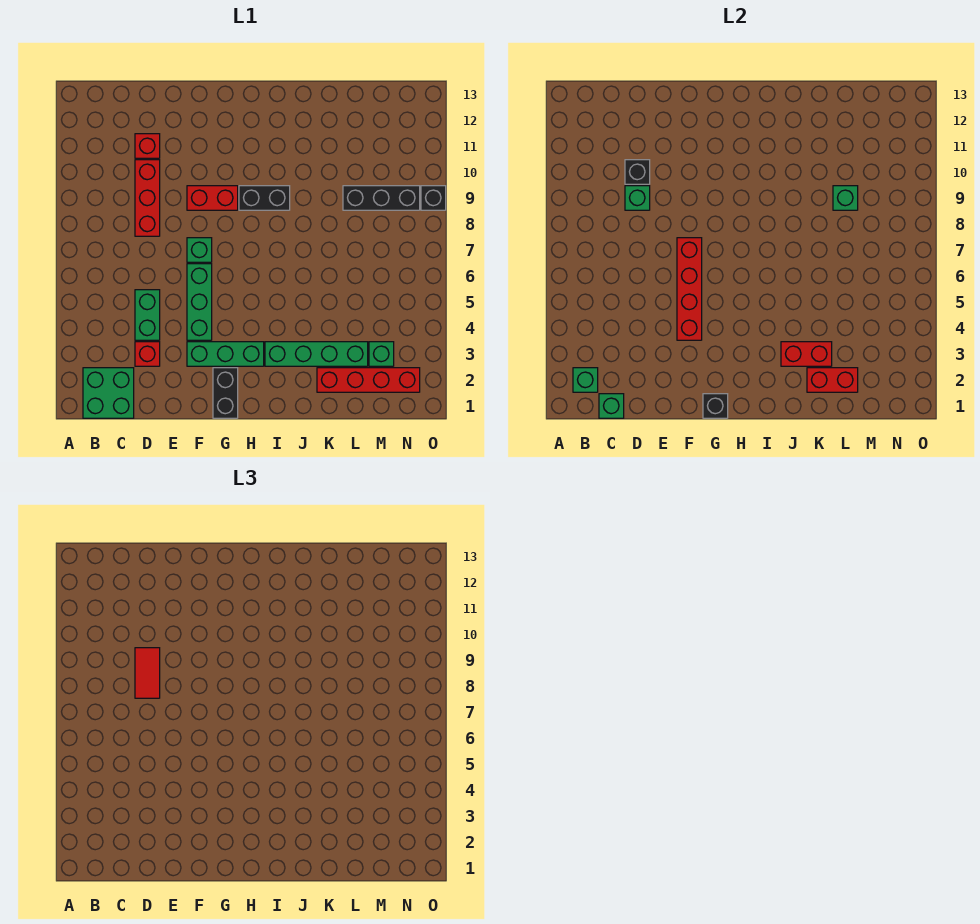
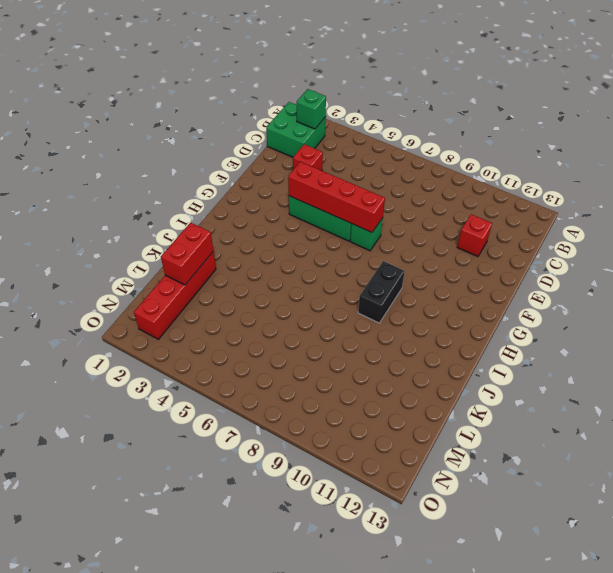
none -> green 1x2 brick [135,290,160,340]
none -> red 1x3 brick [135,160,160,236]
none -> green 1x3 brick [187,342,264,366]

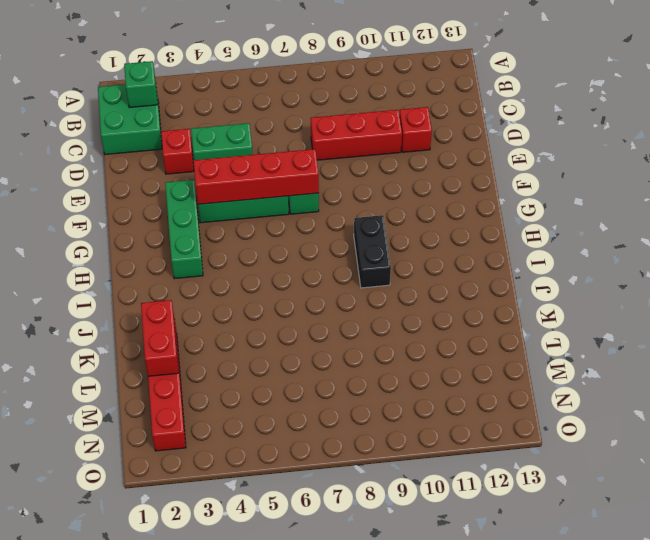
none -> red 1x2 brick [187,186,238,210]
none -> black 1x2 brick [213,368,238,418]
none -> green 1x4 brick [265,342,368,366]

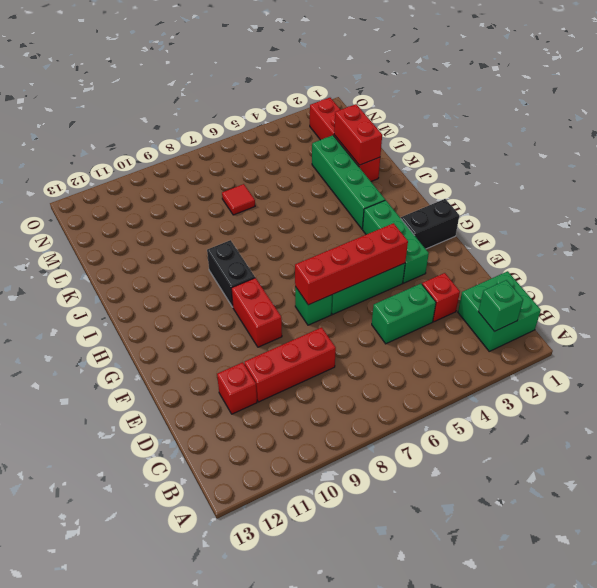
red 1x1 tile [222,184,255,215] -> none
none -> black 1x3 brick [343,186,420,210]
none -> green 1x1 brick [369,342,394,366]
none -> black 1x1 brick [421,186,446,210]

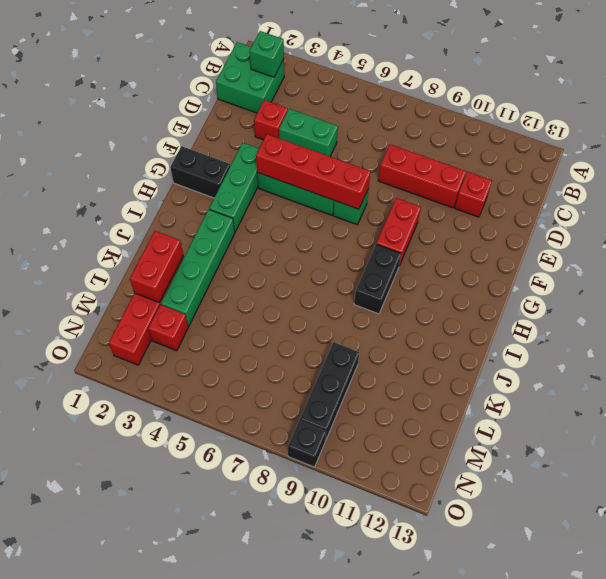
red 1x1 brick [148,305,188,351] -> green 1x1 brick [369,342,394,366]
none -> green 1x1 brick [599,394,624,418]
none -> green 1x1 brick [625,186,650,210]
none -> black 1x1 brick [625,160,650,184]

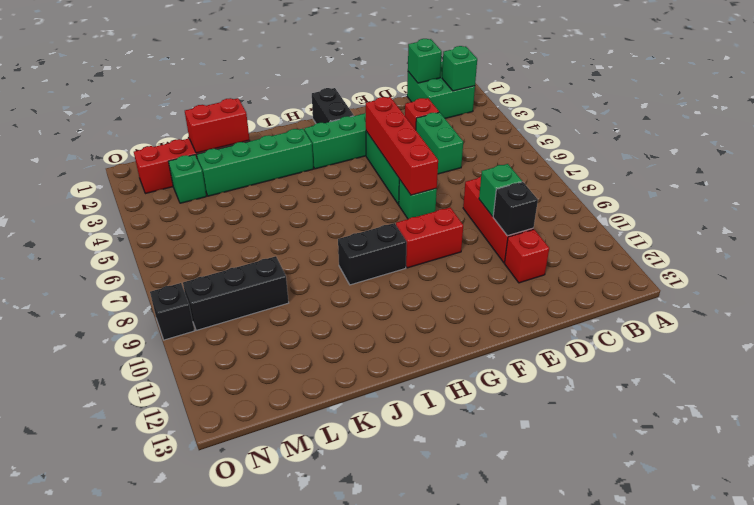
none -> black 1x1 brick [703,394,728,418]
none -> red 1x2 brick [781,342,832,366]
none -> green 1x1 brick [833,186,858,210]

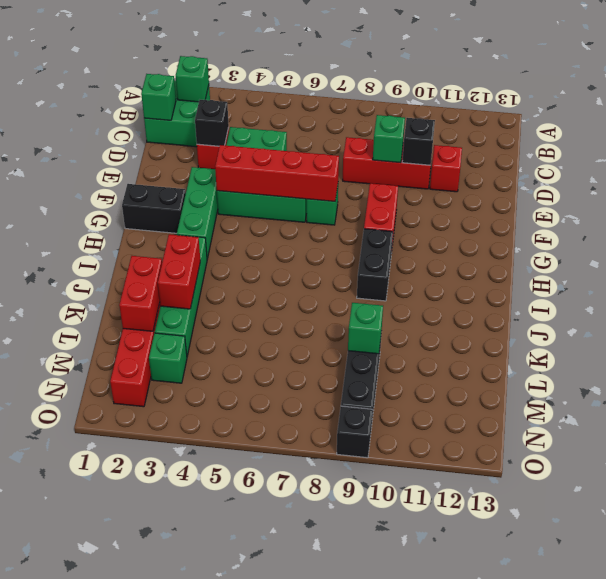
black 1x1 brick [195,100,229,146] -> black 1x1 brick moved to [703,394,728,418]
none -> red 1x2 tile [135,648,160,698]

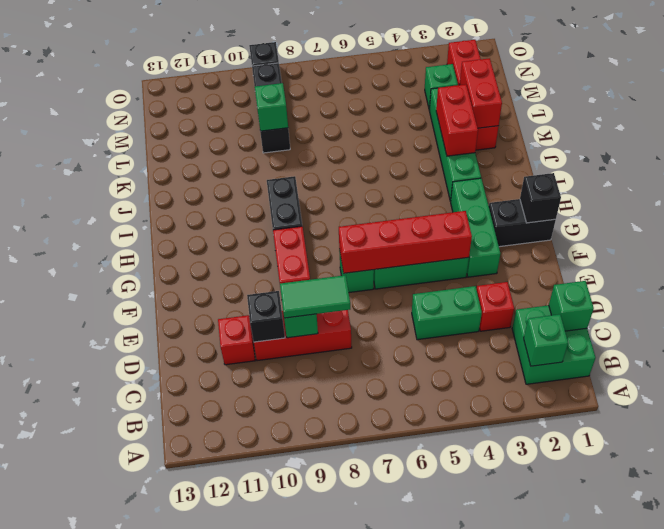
green 1x2 tile [280,275,350,318] -> red 1x2 tile [135,648,160,698]

